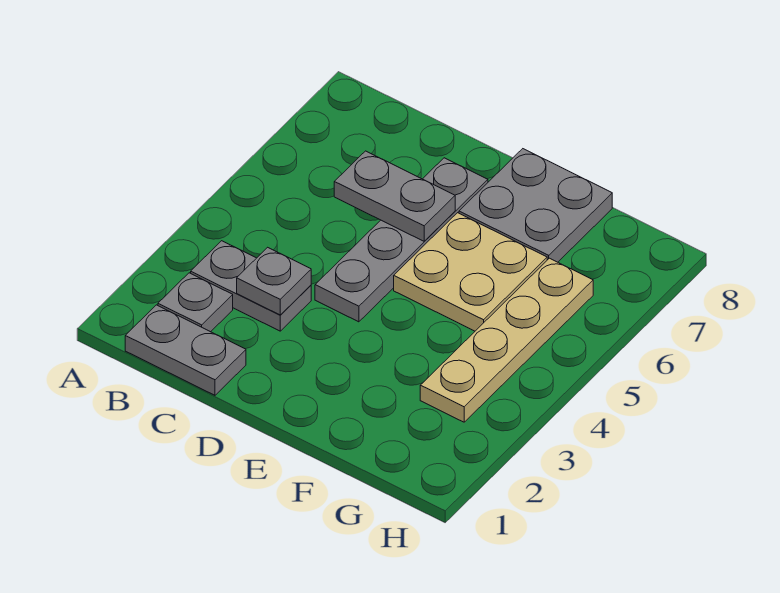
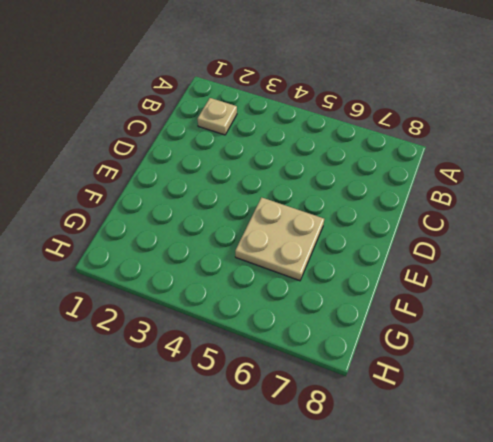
tan 1x1 plate [197,98,237,135] -> grey 1x1 plate [158,273,233,332]
none -> grey 1x2 plate [125,305,246,395]
none -> grey 1x2 plate [191,241,311,331]

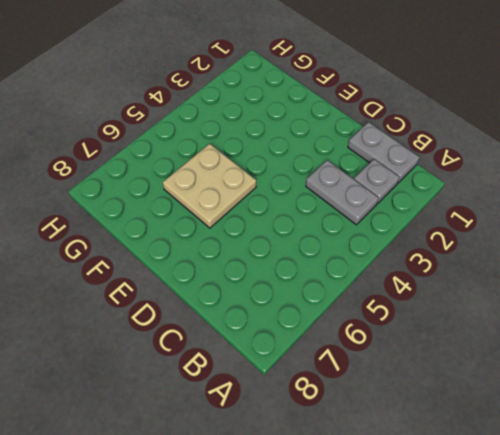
none -> grey 1x4 plate [315,158,488,322]
none -> grey 2x2 plate [459,149,612,262]

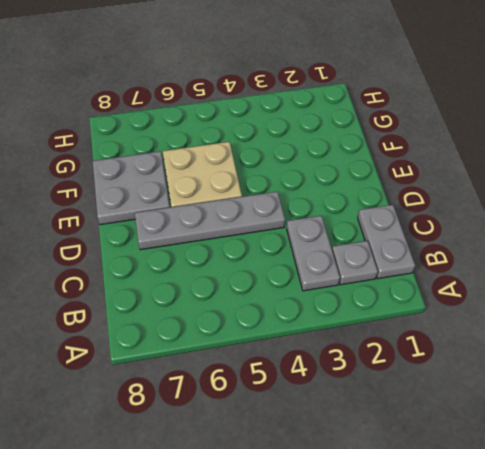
none -> tan 1x4 plate [420,258,593,422]
none -> grey 1x1 plate [237,247,311,315]

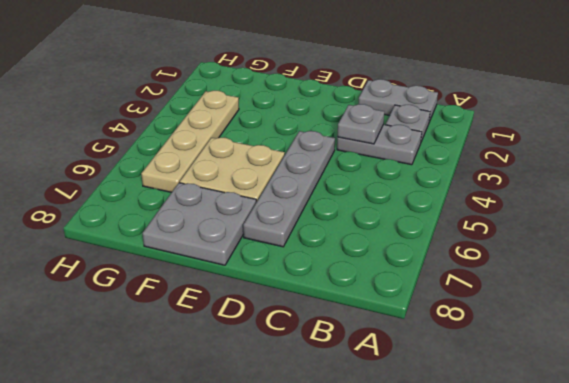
none -> grey 1x2 plate [334,151,455,241]

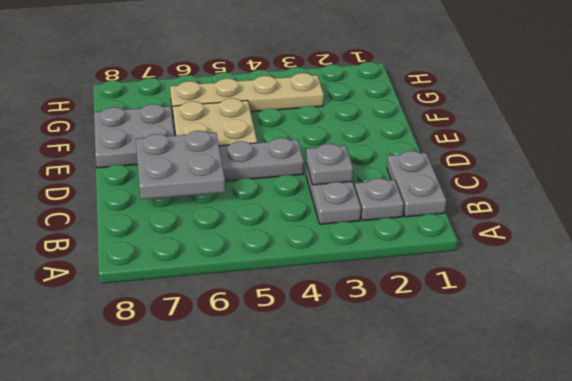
grey 2x2 plate [136,131,225,199] -> grey 1x2 plate [334,151,455,241]

